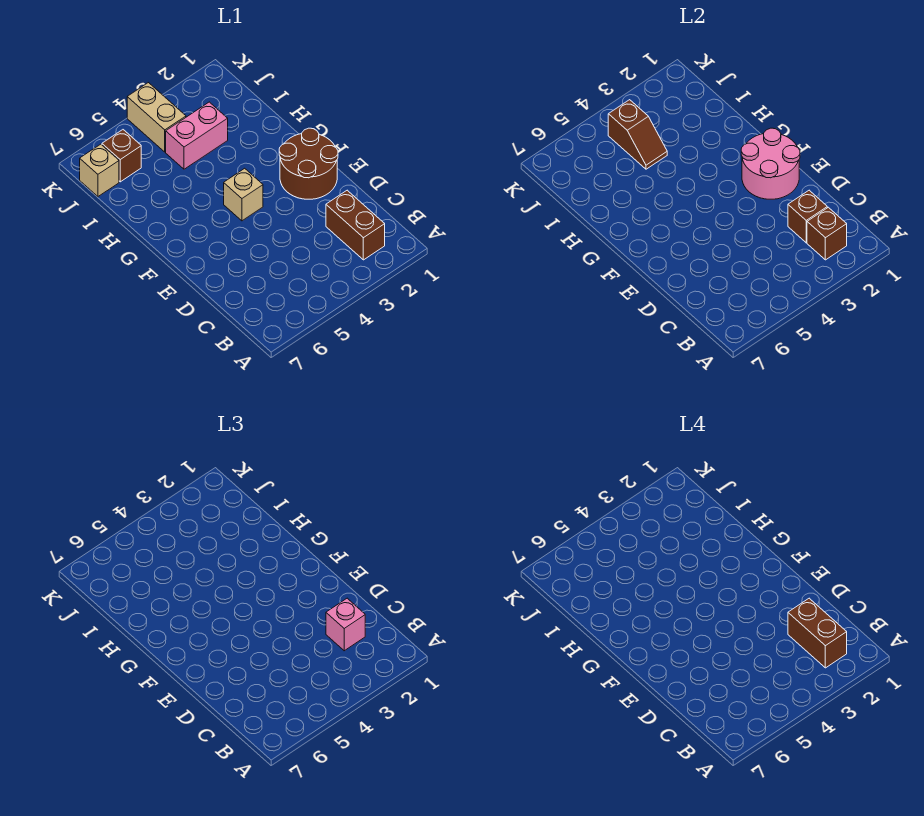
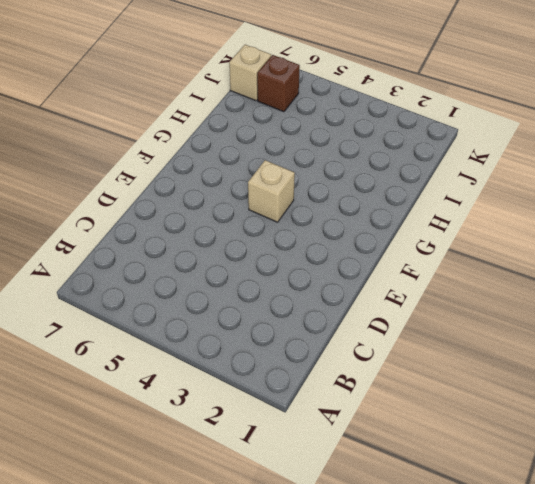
none -> brown 1x2 brick [326,190,385,260]
none -> brown 2x2 round brick [279,128,338,199]
none -> pink 1x2 brick [166,102,228,169]

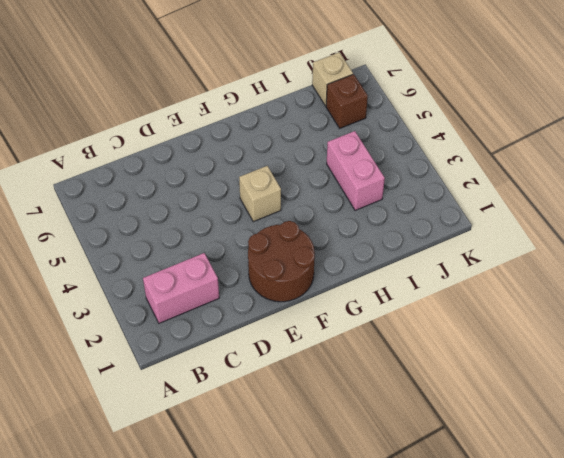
pink 1x2 brick [143,253,219,323] -> brown 1x2 brick [326,190,385,260]
none -> tan 1x2 brick [127,83,186,152]
none -> brown 1x1 brick [807,207,847,260]
none -> brown 1x1 brick [788,190,827,243]

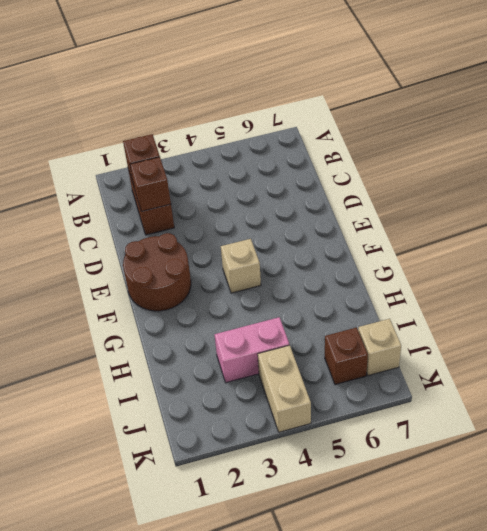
none -> pink 2x2 round brick [741,128,800,199]
none -> brown 1x2 slope [608,100,667,169]
none -> pink 1x1 brick [326,598,365,651]

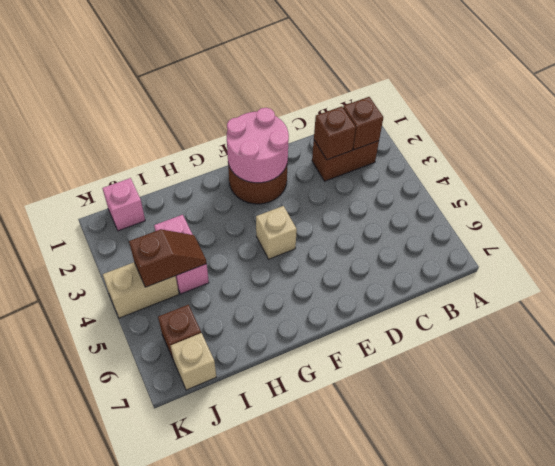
pink 1x1 brick [102,178,145,231] -> pink 1x1 brick moved to [326,598,365,651]
none -> brown 1x2 brick [788,598,847,668]

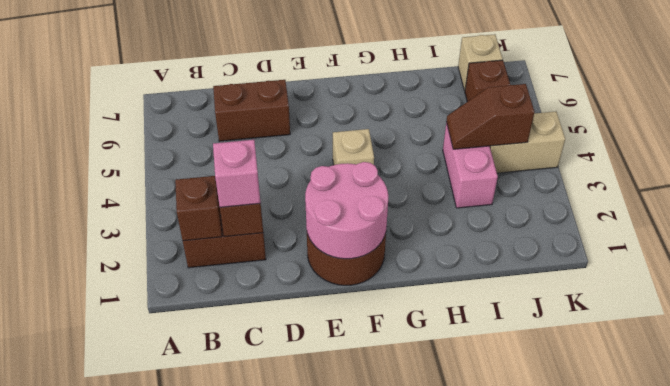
brown 1x2 brick [213,80,290,141] -> brown 1x2 brick moved to [788,598,847,668]

